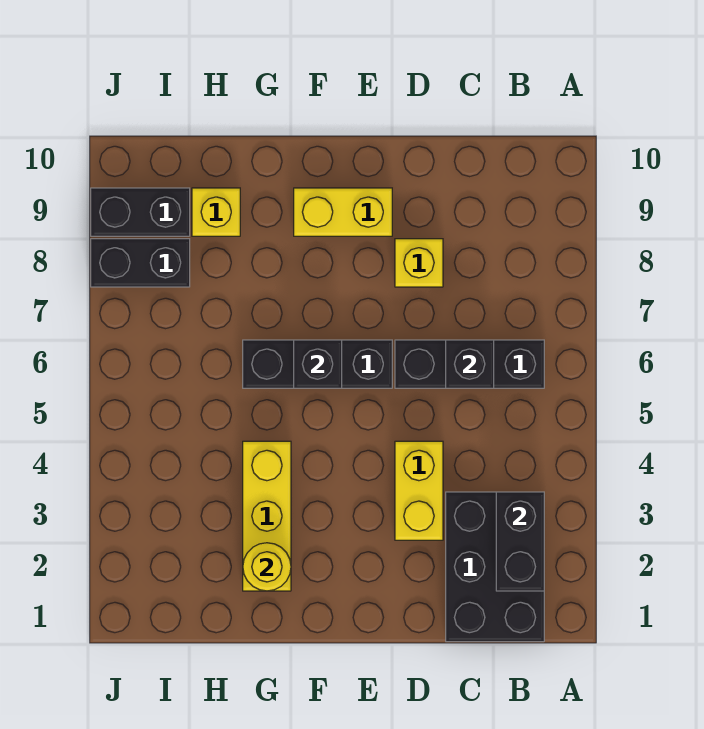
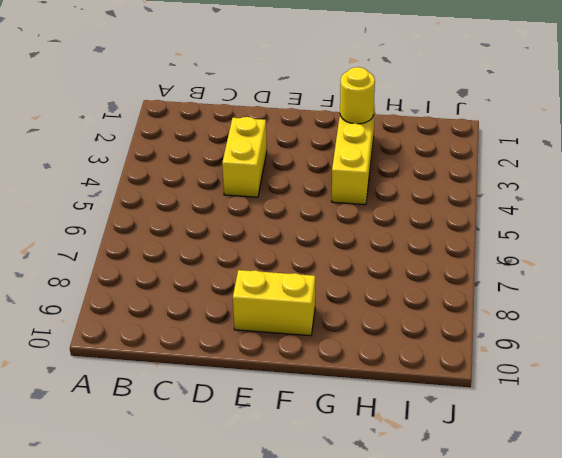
none -> black 2x3 brick [446,492,544,642]
none -> black 1x3 brick [395,340,544,388]
none -> yellow 1x1 brick [395,239,443,287]

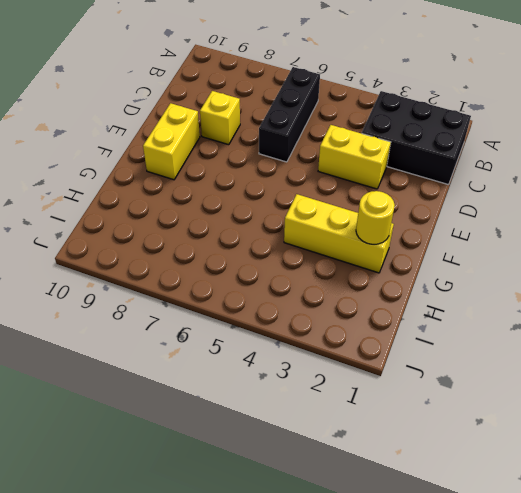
none -> black 1x3 brick [243,340,392,388]
none -> yellow 1x1 brick [192,188,240,236]
none -> black 1x2 brick [91,239,190,287]

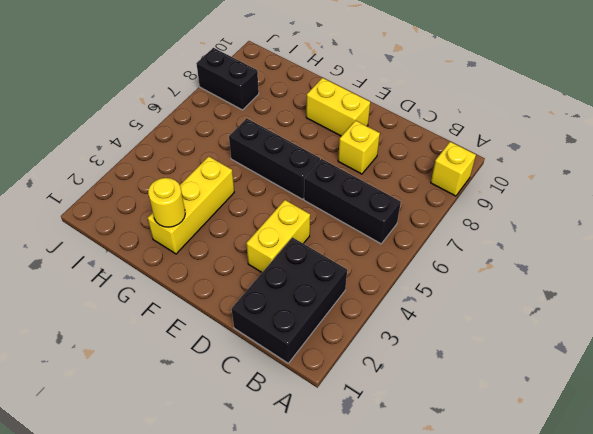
yellow 1x1 brick [431,142,476,196] -> yellow 1x1 brick moved to [192,188,240,236]
none -> black 1x2 brick [91,188,190,236]
none -> black 1x2 brick [496,492,544,591]
none -> black 1x1 brick [446,340,494,388]

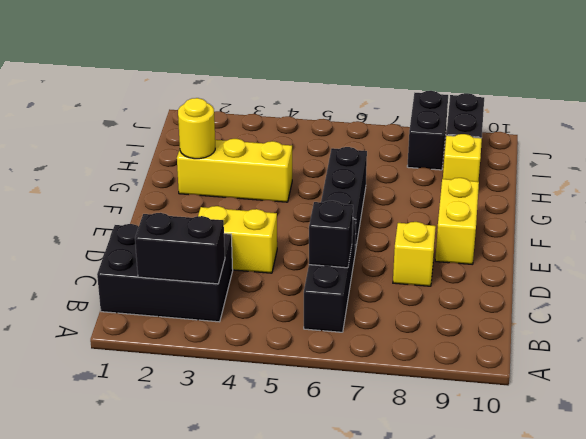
none -> black 1x1 brick [294,340,342,388]

